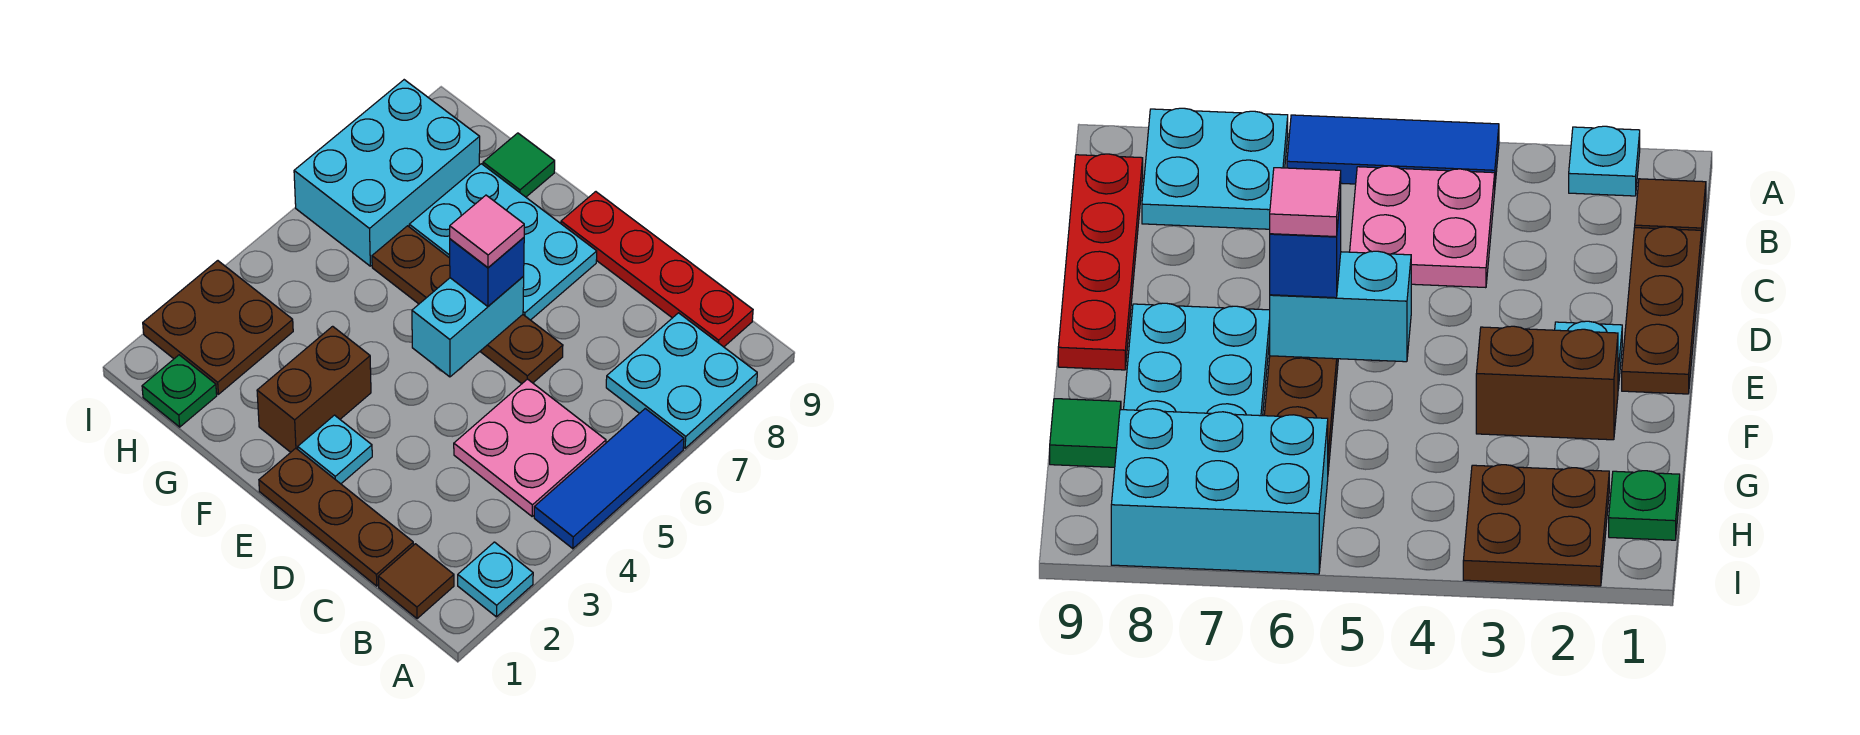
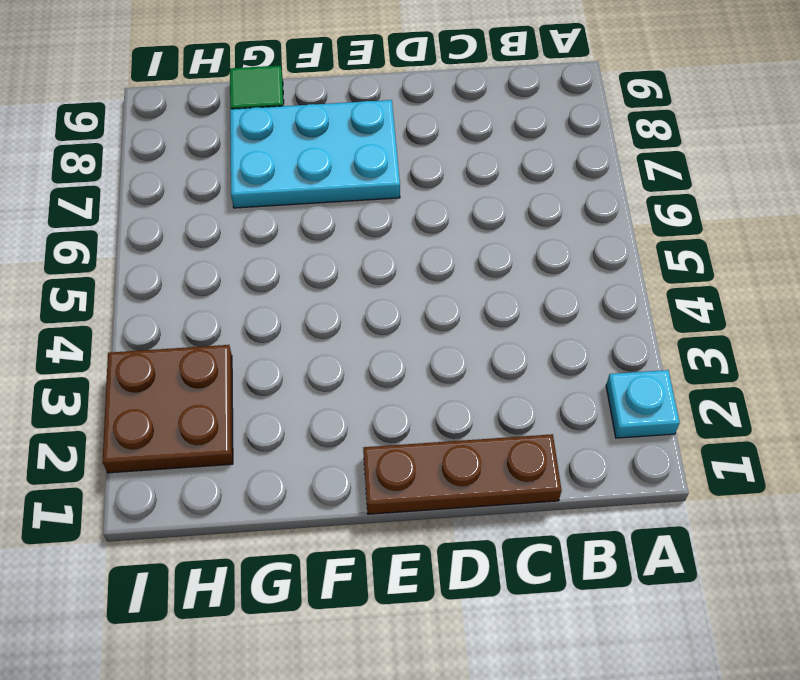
none -> blue 1x3 tile [534,409,684,549]
none -> cyan 2x2 plate [606,313,757,448]
none -> brown 1x1 tile [378,544,454,619]

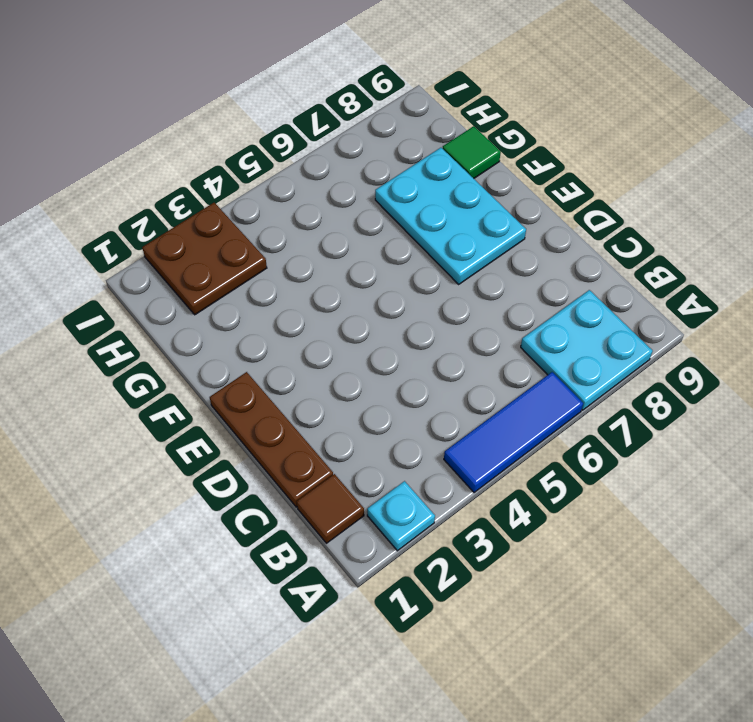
none -> pink 2x2 plate [454,379,606,516]
none -> red 1x4 plate [561,192,753,347]
none -> brown 1x4 plate [372,226,563,384]

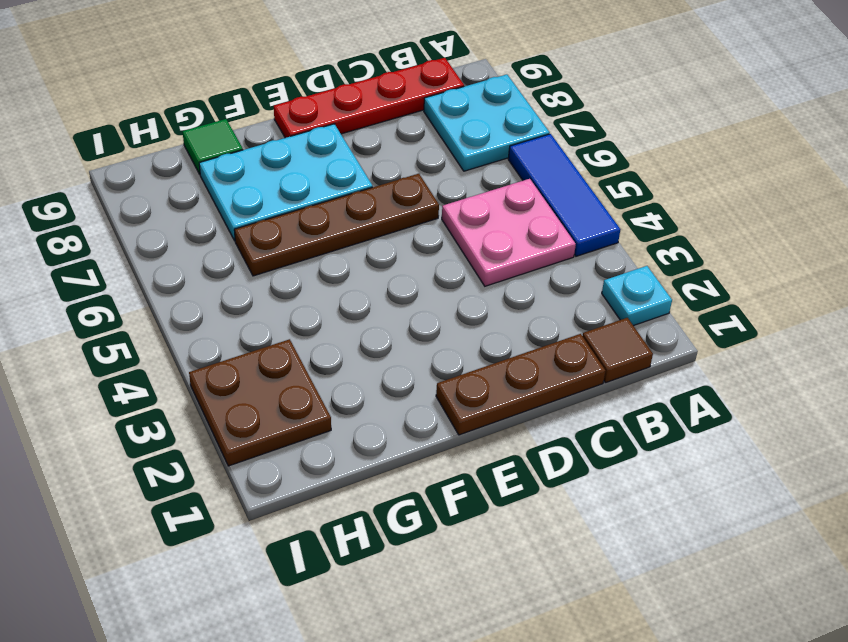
none -> cyan 1x1 plate [298,415,372,484]
none -> brown 1x2 brick [257,326,371,452]
none -> green 1x1 plate [142,355,217,427]

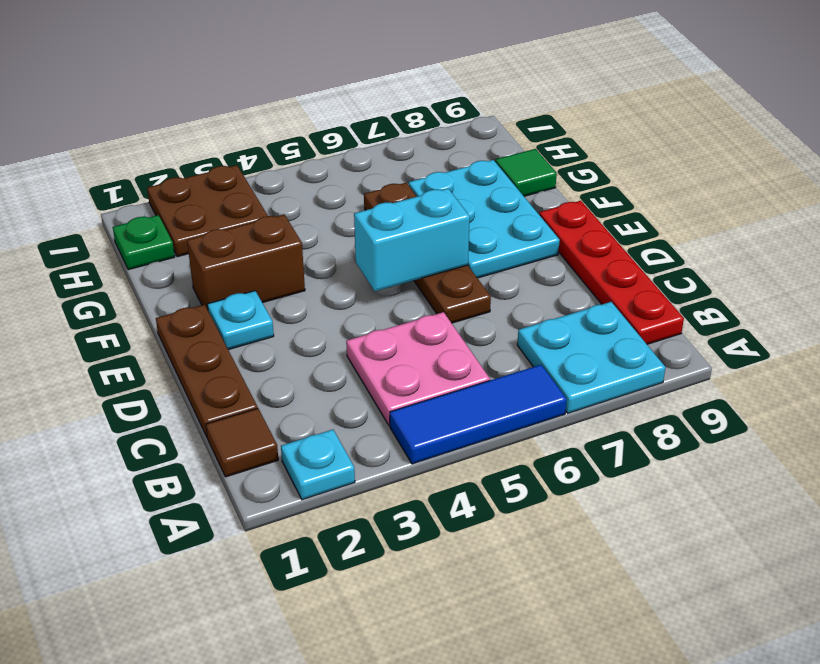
none -> cyan 2x3 brick [294,80,480,266]
none -> blue 1x1 brick [450,238,524,306]
none -> pink 1x1 tile [450,195,524,267]

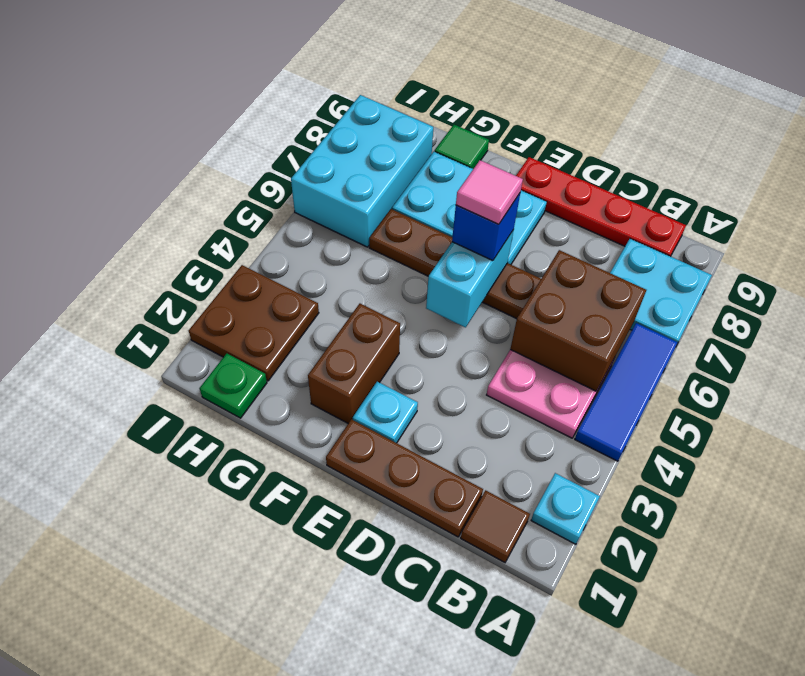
brown 2x2 brick [510,250,646,391] -> none

